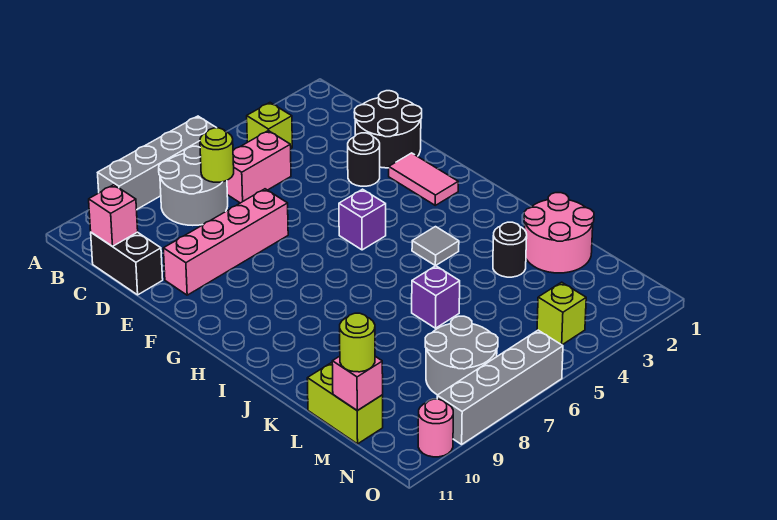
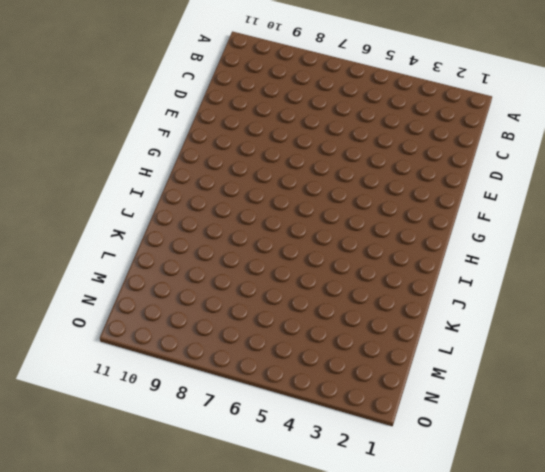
none -> grey 1x4 brick [98,116,216,210]
none -> lime 1x1 brick [247,103,292,148]
none -> grey 2x2 round brick [159,146,228,225]

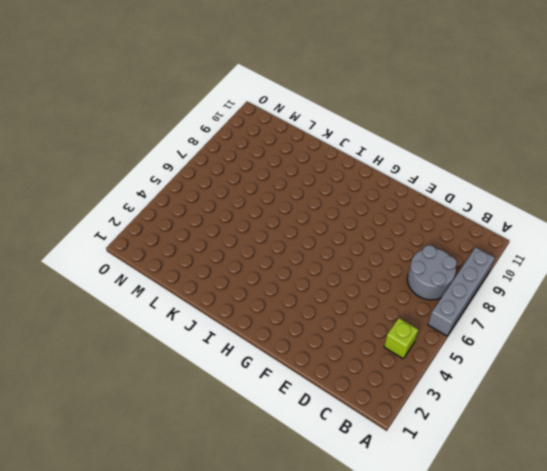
none -> pink 1x2 brick [227,131,291,203]
none -> black 1x2 brick [91,232,163,295]
none -> black 2x2 round brick [354,91,422,168]

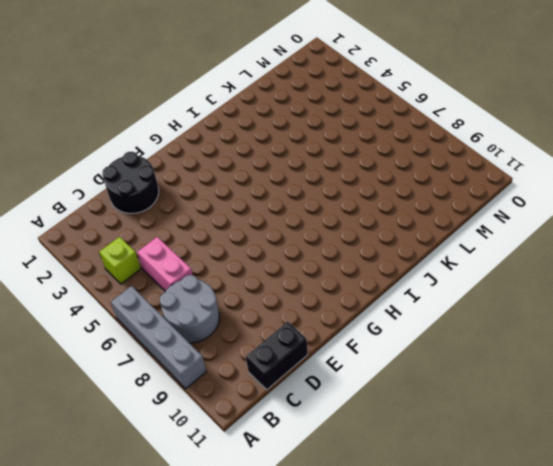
none -> black 1x1 round brick [348,133,380,186]
none -> pink 1x4 brick [163,189,288,295]
none -> pink 1x2 tile [389,153,458,205]

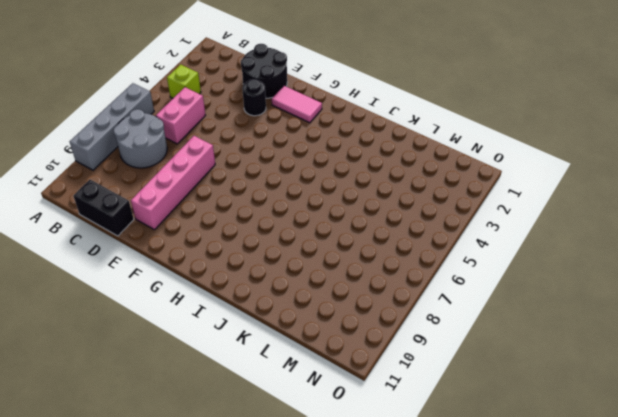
none -> purple 1x1 brick [339,189,386,250]
none -> grey 1x1 tile [412,227,459,266]
none -> pink 2x2 round brick [524,193,594,273]

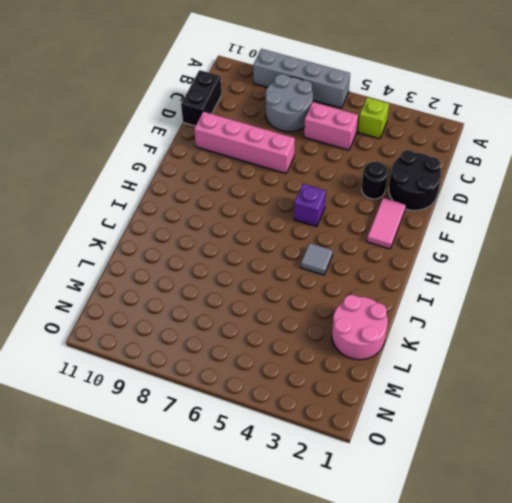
none -> black 1x1 round brick [493,222,527,277]
none -> purple 1x1 brick [412,266,460,328]
none -> lime 1x2 brick [307,363,383,444]

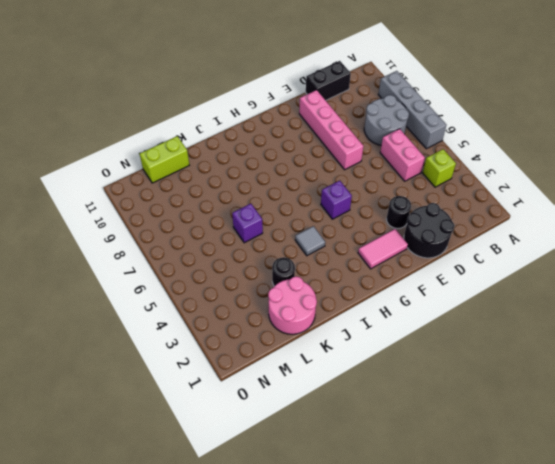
none -> grey 2x2 round brick [425,316,498,395]
none -> lime 1x1 brick [537,282,586,345]
none -> grey 1x4 brick [437,330,563,444]

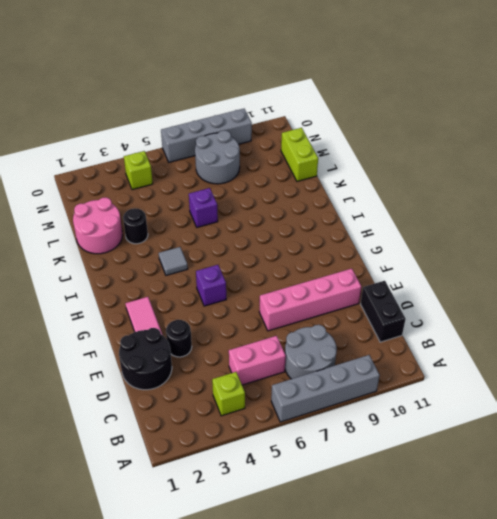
none -> pink 1x1 round brick [418,399,453,457]
none -> lime 1x1 round brick [200,128,234,182]
none -> pink 1x1 brick [89,185,138,246]

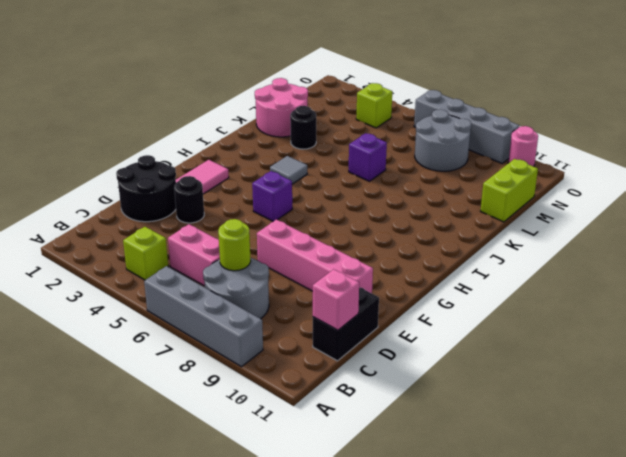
none -> pink 1x1 brick [332,356,383,411]
none -> lime 1x1 round brick [340,313,375,372]

